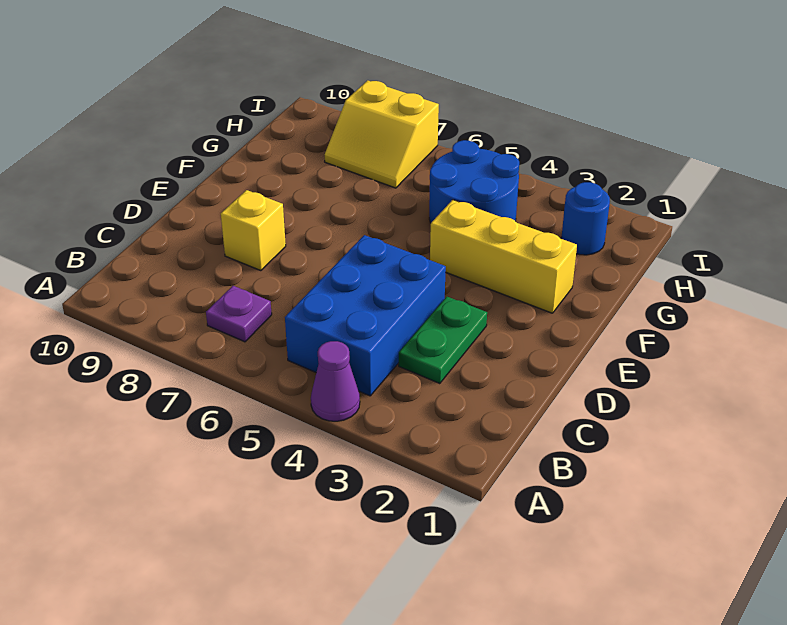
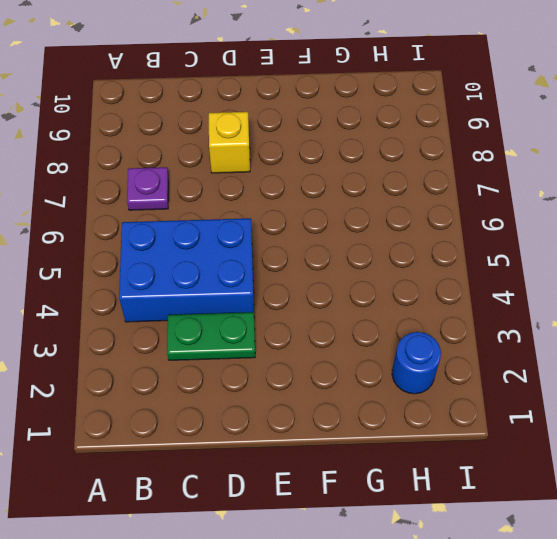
none -> purple 1x1 cone [311,341,360,421]
none -> yellow 1x3 brick [430,200,577,313]

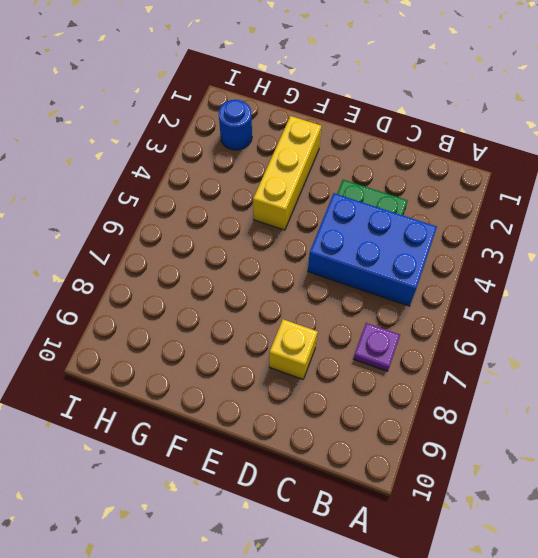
none -> purple 1x1 cone [311,341,360,421]
none -> blue 2x2 round brick [429,140,519,223]

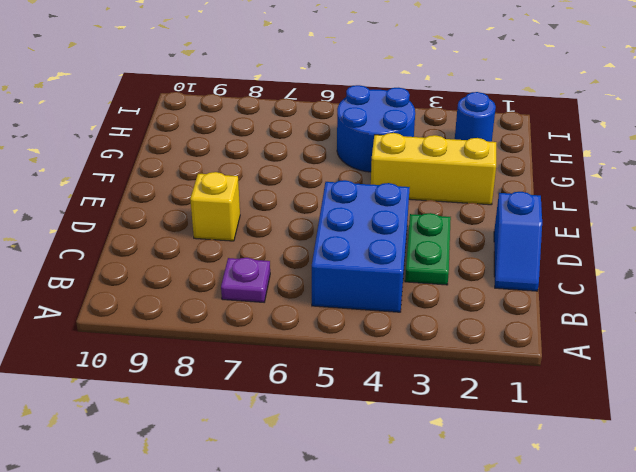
blue 1x2 slope [494,192,542,291] -> none
none -> purple 1x1 cone [311,341,360,421]
none -> yellow 2x2 slope [325,80,439,188]

